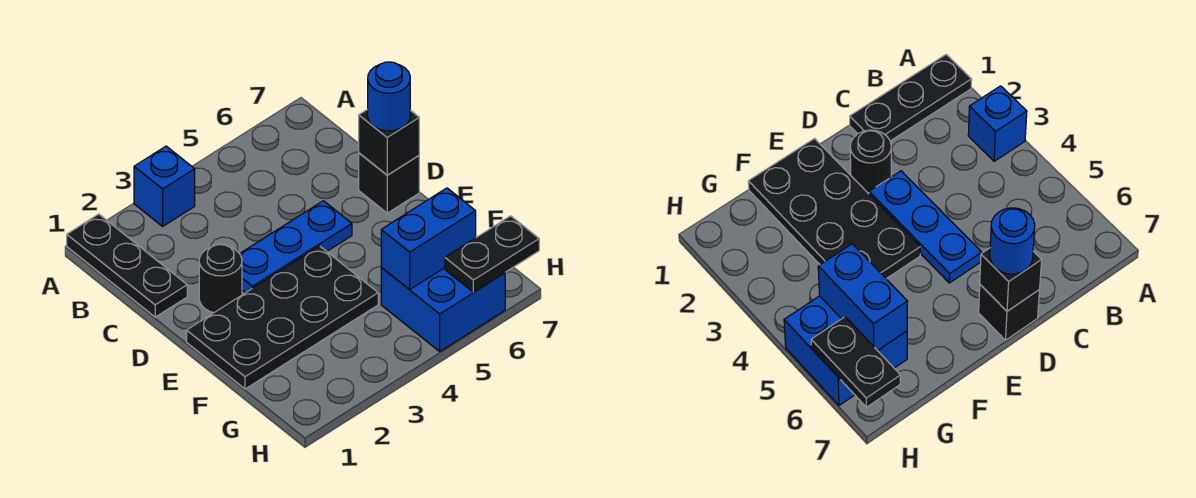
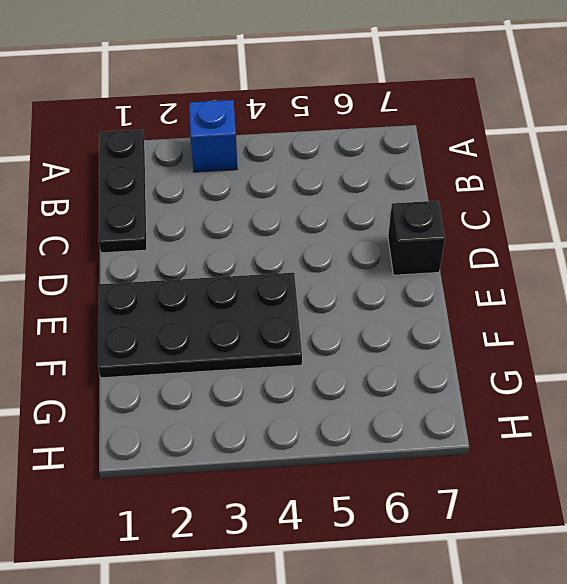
none -> black 1x1 round brick [199,245,242,313]
none -> blue 1x3 plate [240,201,352,293]

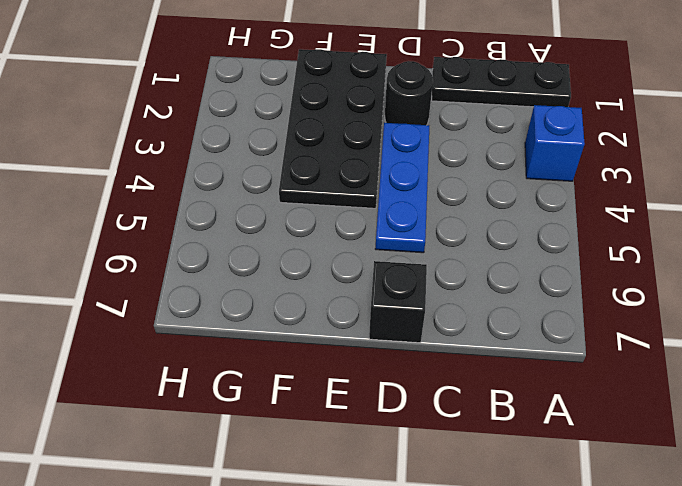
none -> blue 2x2 brick [381,268,505,351]
none -> black 1x1 brick [359,109,419,175]

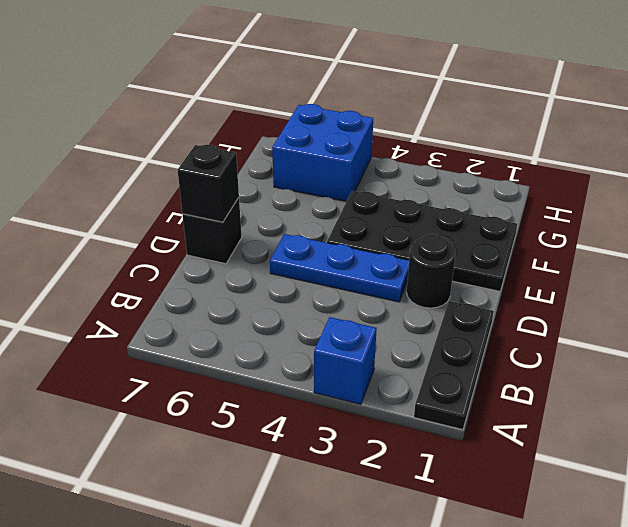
none -> blue 1x2 brick [381,188,476,290]
none -> black 1x2 plate [445,216,539,292]

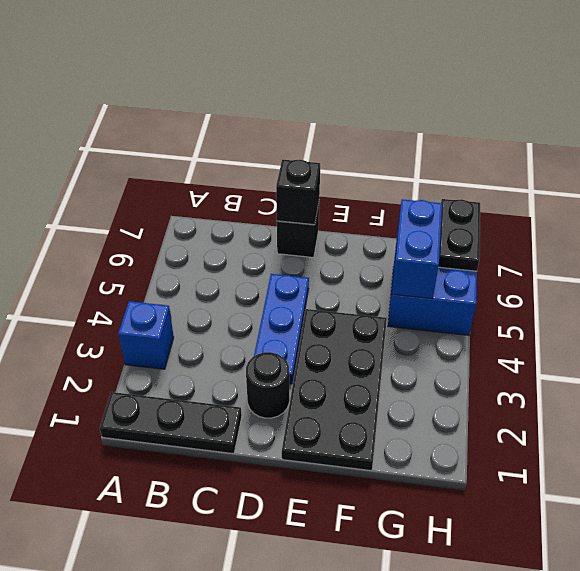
none -> blue 1x1 round brick [368,62,410,131]

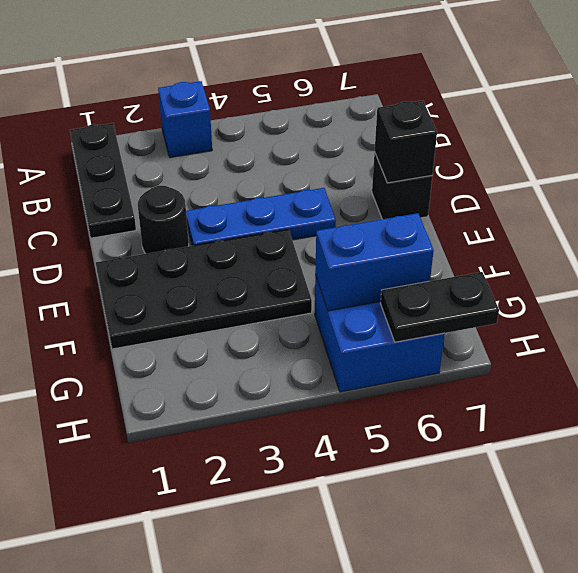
none -> blue 1x1 round brick [368,62,410,131]

